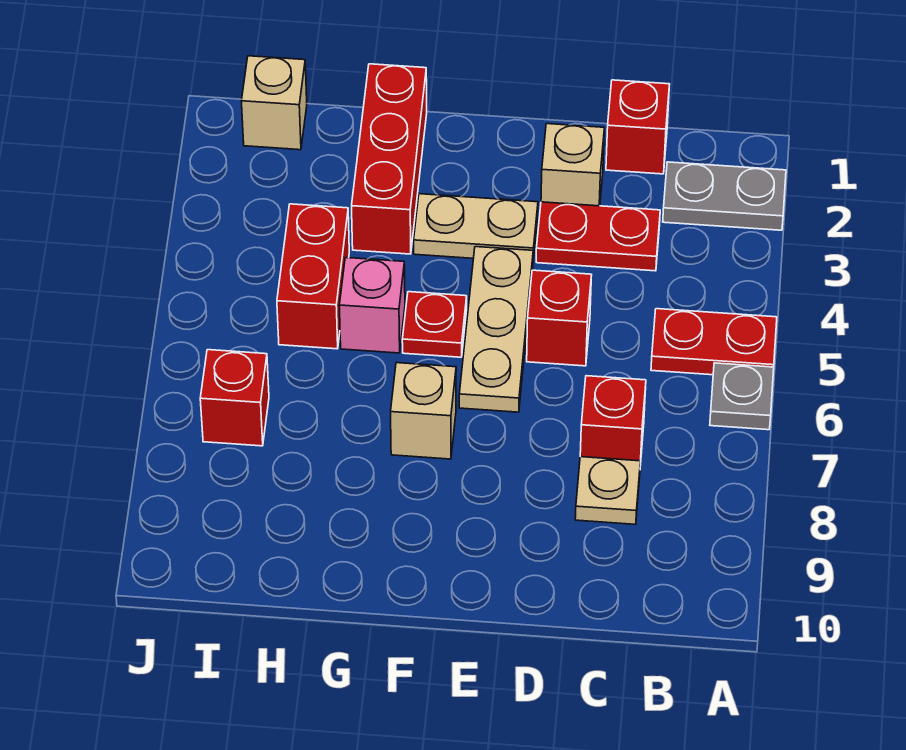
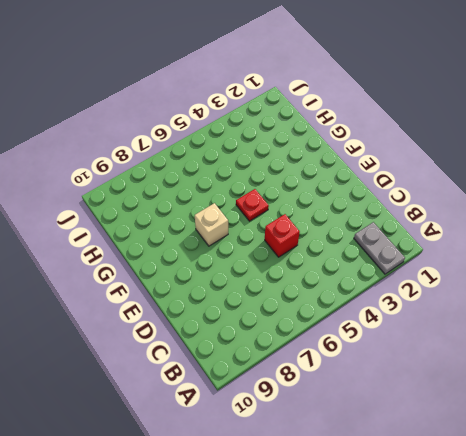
none -> red 1x2 plate [651,309,777,375]
none -> grey 1x1 plate [710,363,774,430]
none -> red 1x1 brick [606,80,670,174]

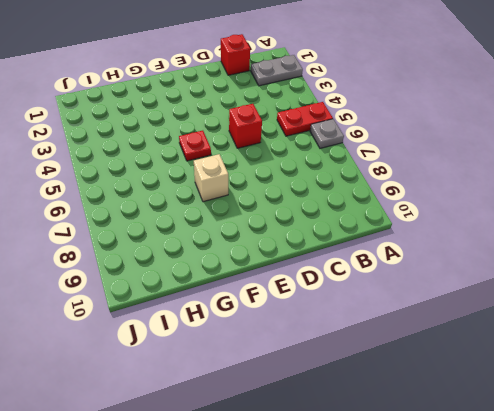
none -> red 1x2 plate [536,202,660,271]
none -> red 1x1 brick [580,376,646,466]
none -> tan 1x1 plate [575,457,640,524]

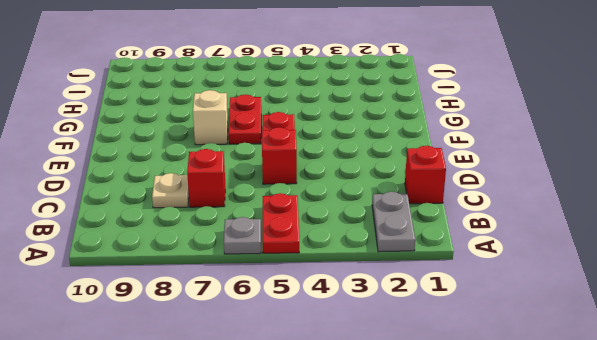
red 1x2 plate [228,95,261,144] -> red 1x2 plate moved to [536,202,660,271]
none -> tan 1x1 brick [541,124,604,206]
none -> tan 1x2 plate [414,194,538,260]
none -> tan 1x3 plate [459,247,533,412]

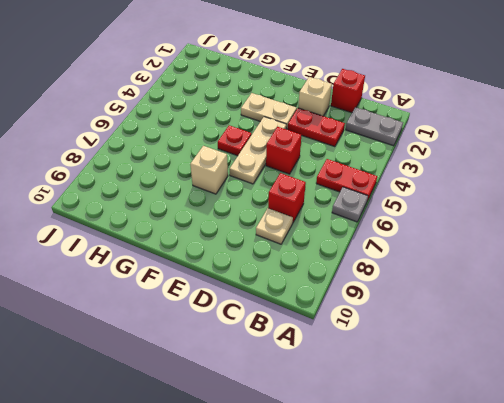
none -> red 1x3 brick [352,64,427,254]
none -> pink 1x1 brick [339,258,405,353]
none -> red 1x2 brick [277,204,349,349]

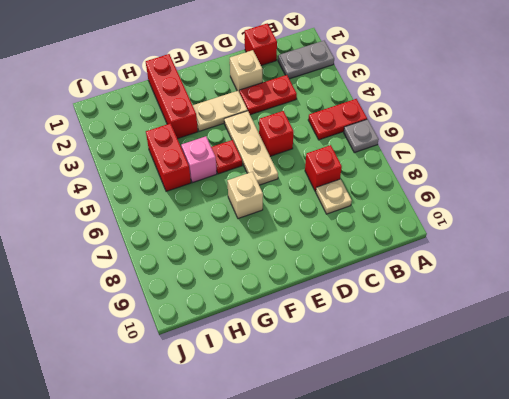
none -> tan 1x1 brick [241,56,307,150]
none -> red 1x1 brick [200,350,269,446]

